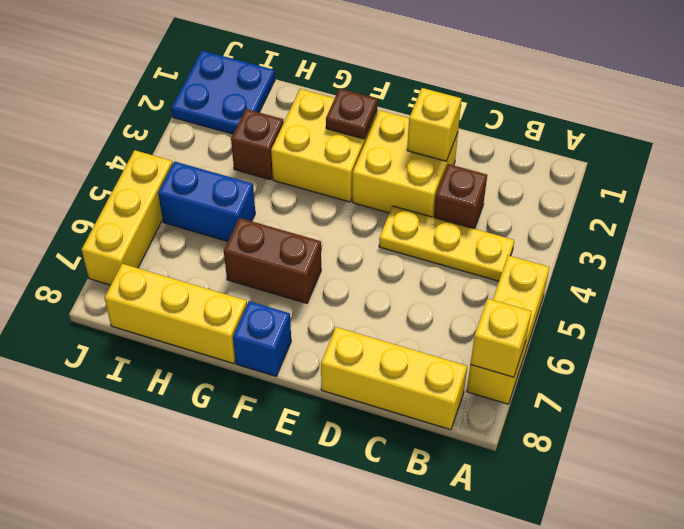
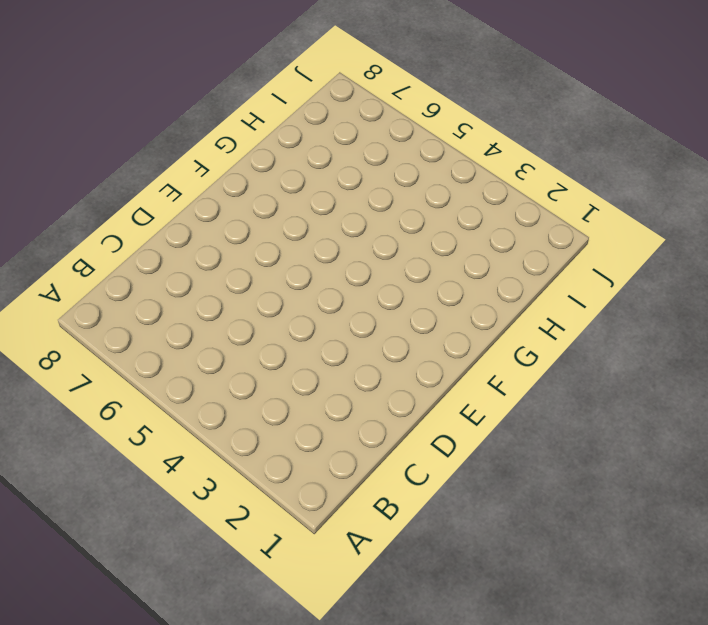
none -> yellow 1x3 brick [467,255,549,404]
none -> yellow 1x3 plate [379,206,514,281]
none -> yellow 1x3 brick [321,327,467,430]

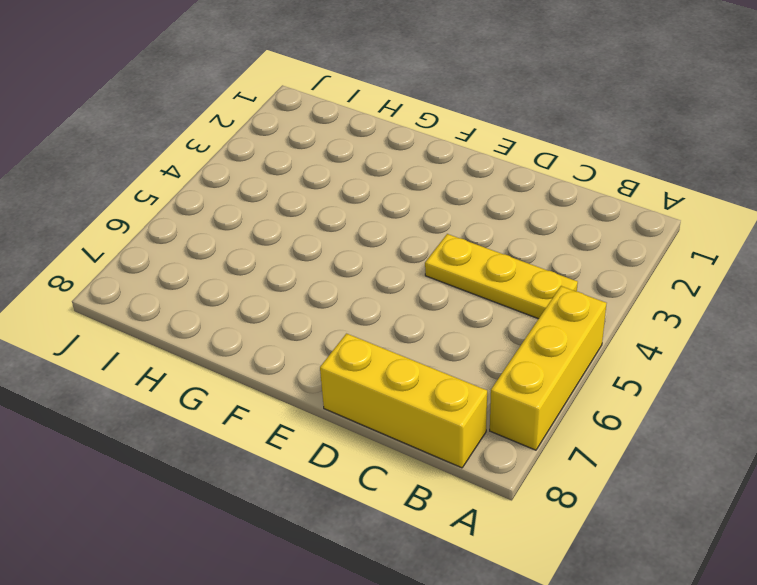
none -> brown 1x1 brick [434,164,487,229]
none -> yellow 2x2 brick [352,110,458,217]
none -> yellow 2x2 brick [271,89,377,202]

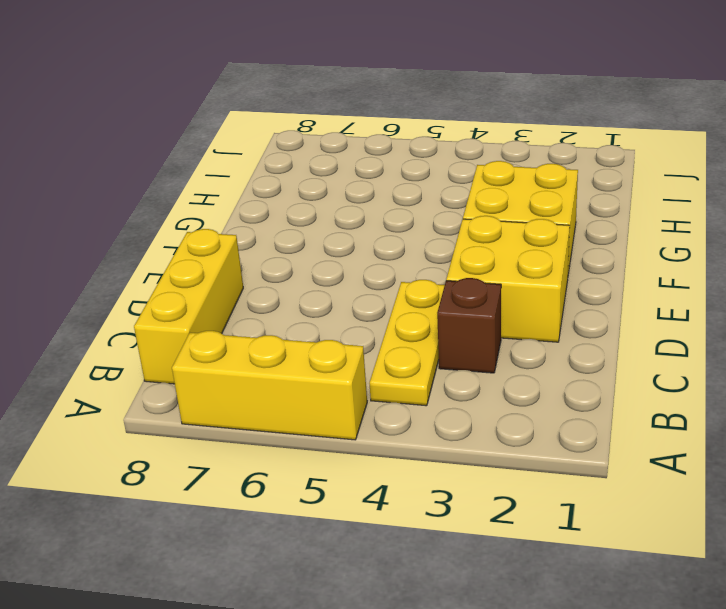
none -> brown 1x2 brick [224,218,321,303]
none -> blue 1x1 brick [233,301,291,376]
none -> yellow 1x3 brick [104,264,247,364]

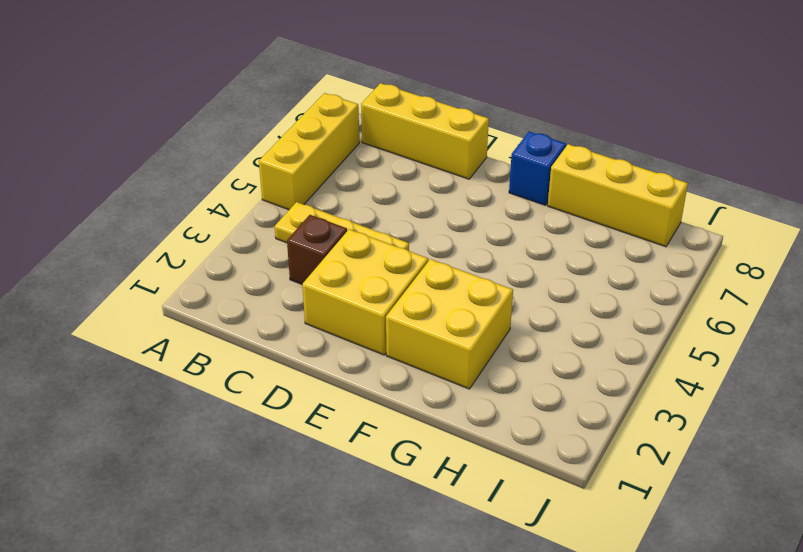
none -> brown 1x2 brick [224,218,321,303]
none -> brown 1x1 brick [231,109,284,180]
none -> blue 1x2 brick [158,161,255,241]

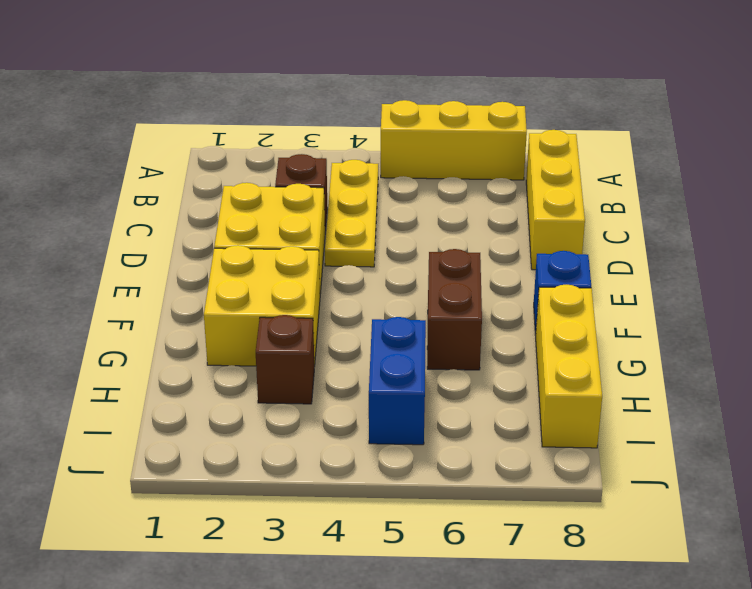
none -> blue 2x2 plate [172,51,275,134]
none -> yellow 1x3 brick [82,150,173,285]
none -> yellow 1x1 brick [470,299,531,377]

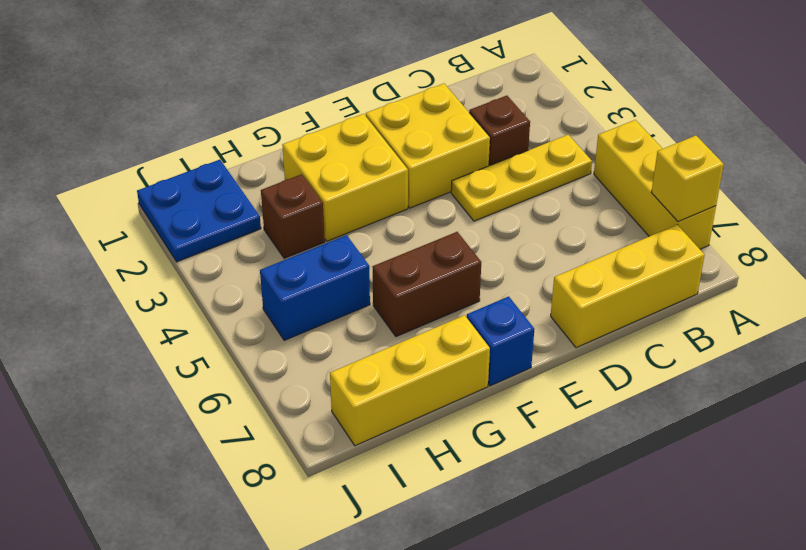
none -> yellow 1x3 brick [82,150,173,285]
none -> yellow 1x1 brick [407,88,462,161]
none -> brown 1x1 plate [326,89,378,139]

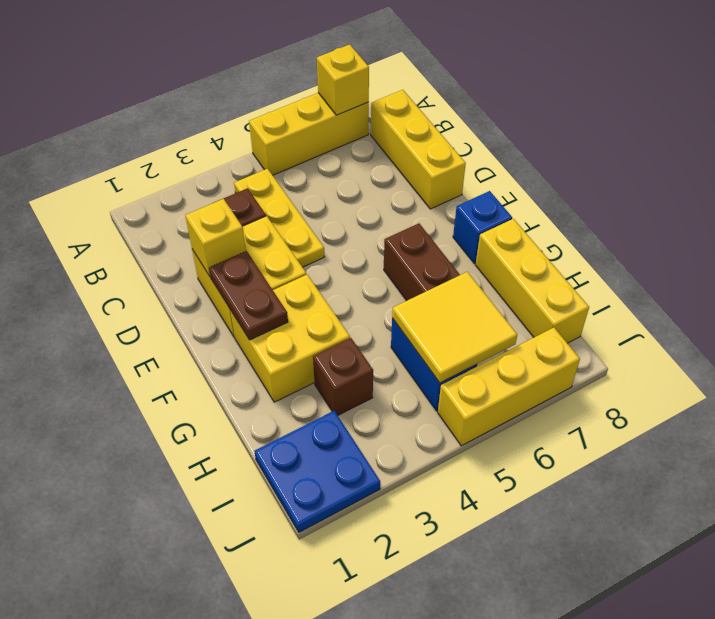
brown 1x2 plate [209,251,288,340] -> brown 1x1 plate [326,89,378,139]
yellow 2x2 tile [392,272,517,383] -> none

